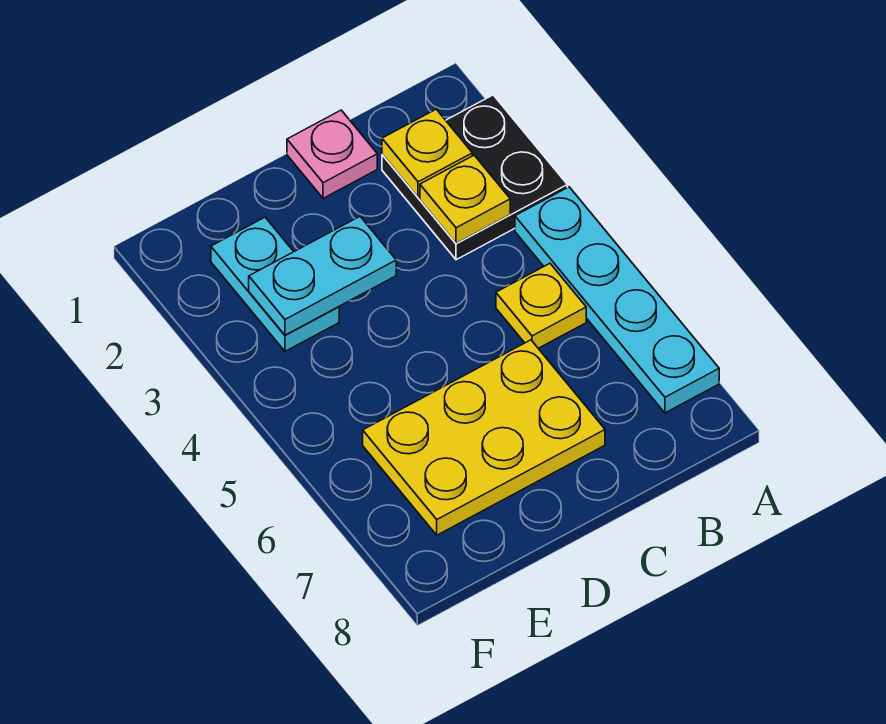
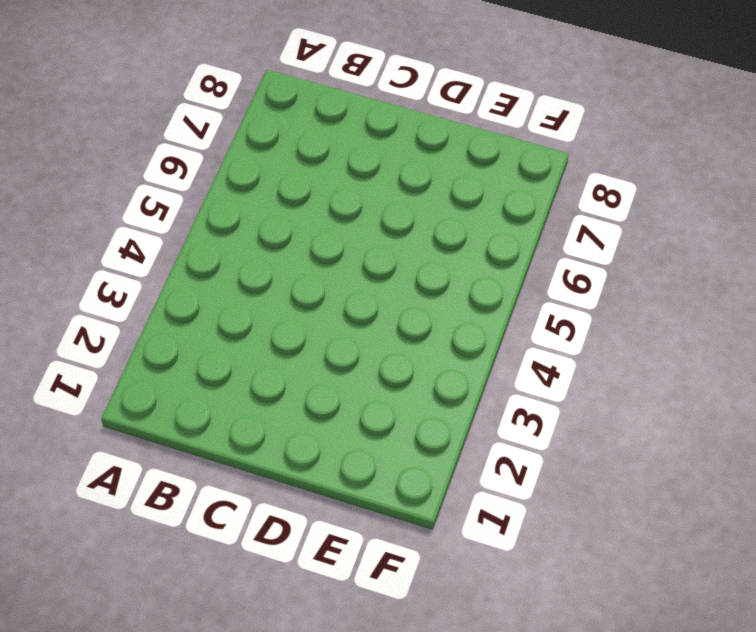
none -> black 2x2 plate [382,95,567,260]
none -> cyan 1x4 plate [515,187,719,413]

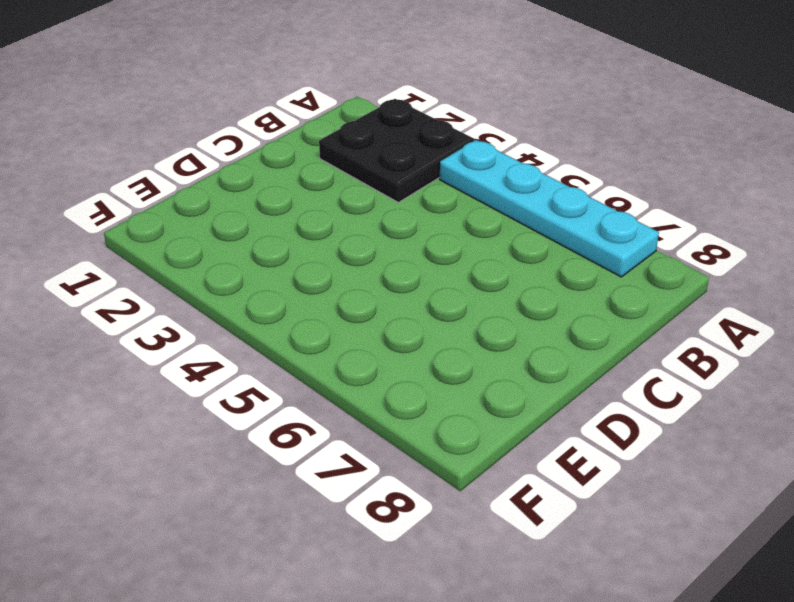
none -> yellow 1x1 plate [496,264,586,348]
none -> pink 1x1 plate [287,110,377,198]

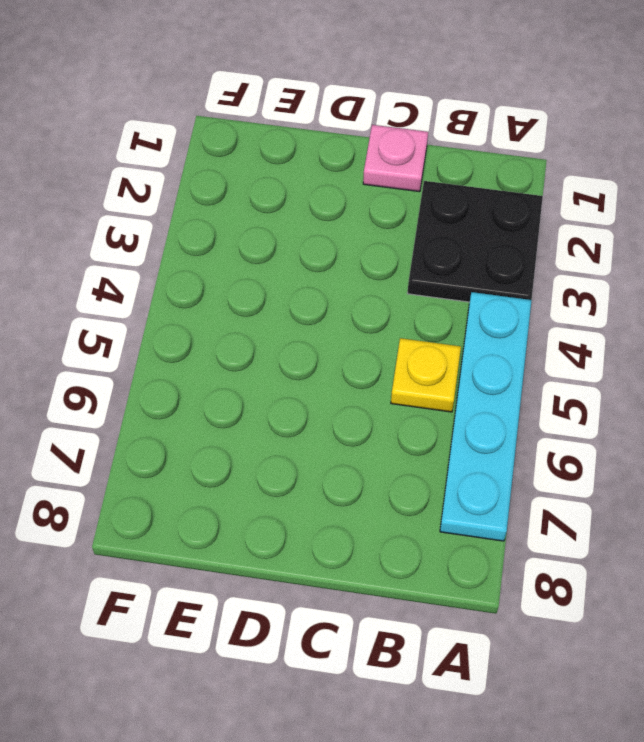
none -> yellow 2x3 plate [363,340,605,535]
none -> cyan 1x2 plate [211,217,339,351]

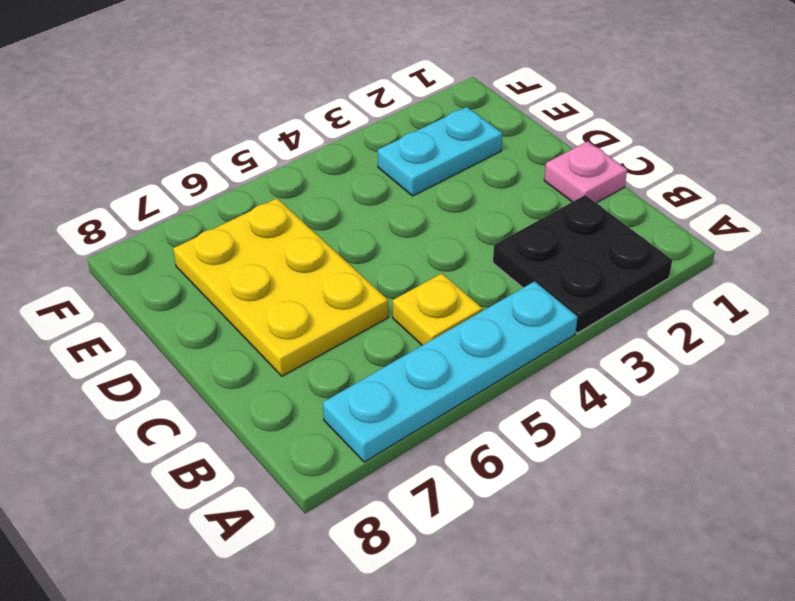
none -> yellow 1x1 plate [382,109,472,198]
none -> yellow 1x1 plate [420,155,510,243]

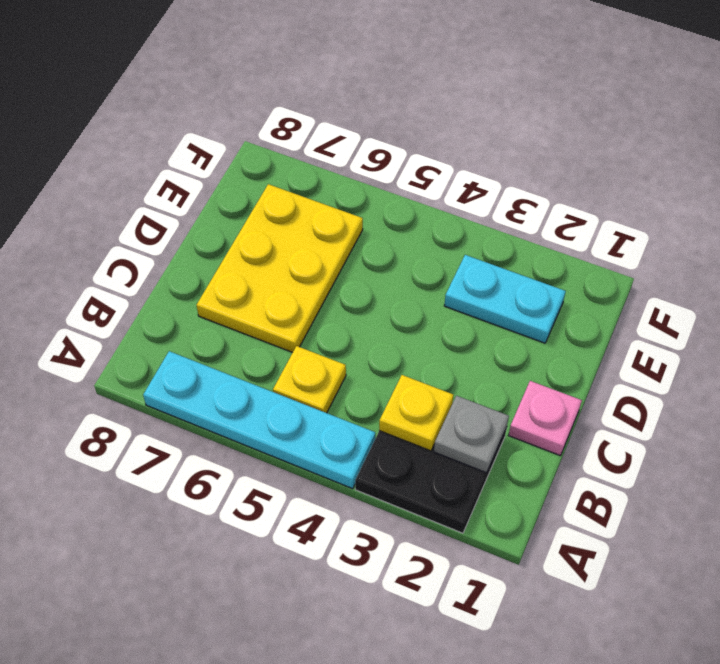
grey 1x1 plate [434,396,509,473] -> yellow 1x1 plate [382,109,472,198]
none -> cyan 1x2 plate [249,217,396,335]

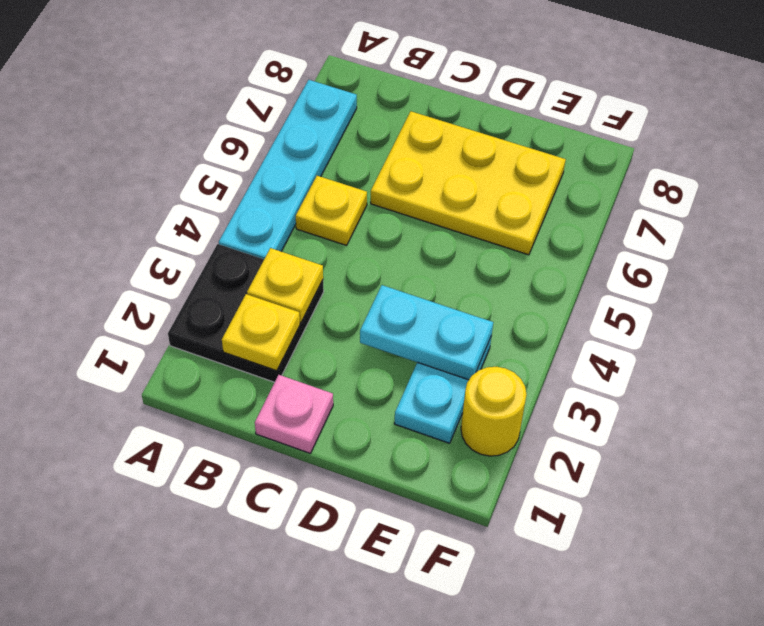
yellow 1x1 round brick [461,367,527,456] -> none

